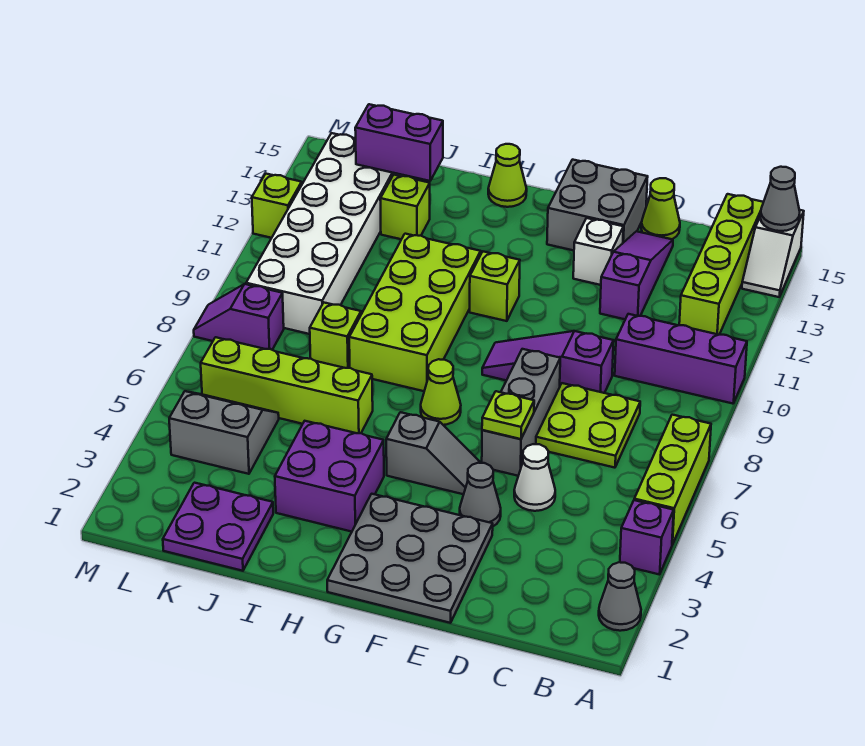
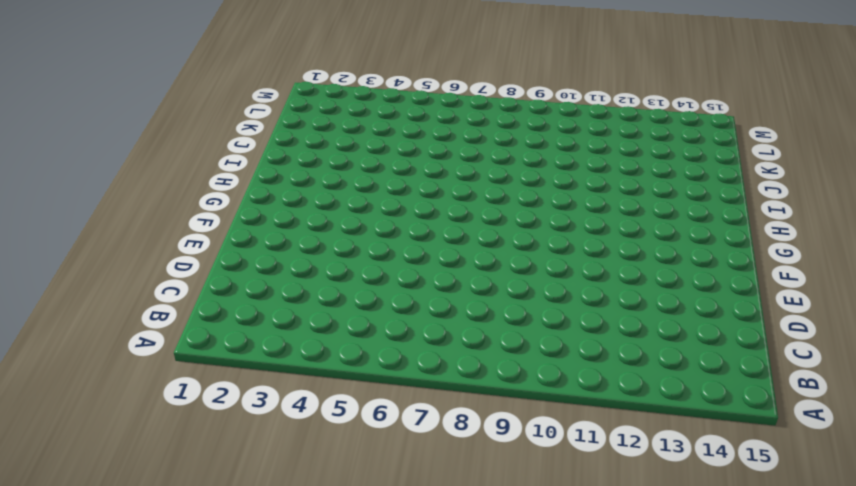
none -> grey 1x1 cone [599,562,641,631]
none -> purple 1x1 brick [620,500,674,575]
none -> lime 1x3 brick [634,415,711,545]
none -> purple 1x3 brick [615,314,747,404]

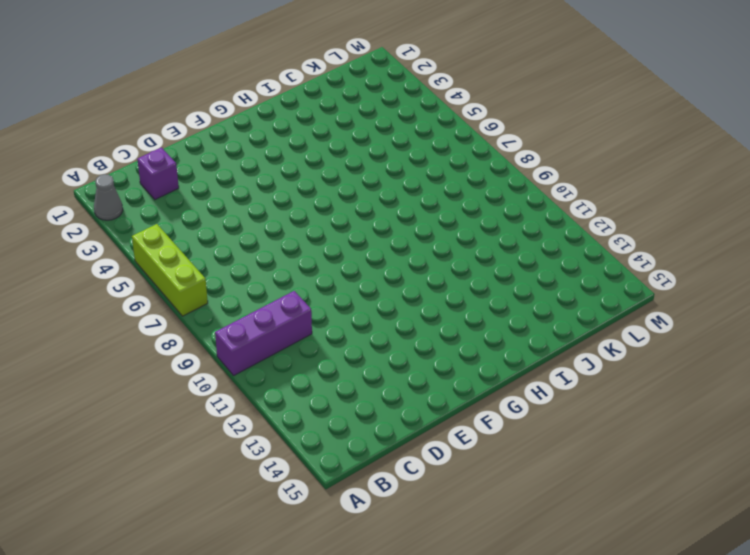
purple 1x1 brick [137,147,179,200] -> purple 1x1 brick moved to [620,500,674,575]
none -> white 1x2 slope [742,210,804,297]
none -> lime 1x4 brick [679,194,763,335]
none -> lime 2x2 plate [536,383,640,468]
none -> white 1x1 cone [514,444,555,511]

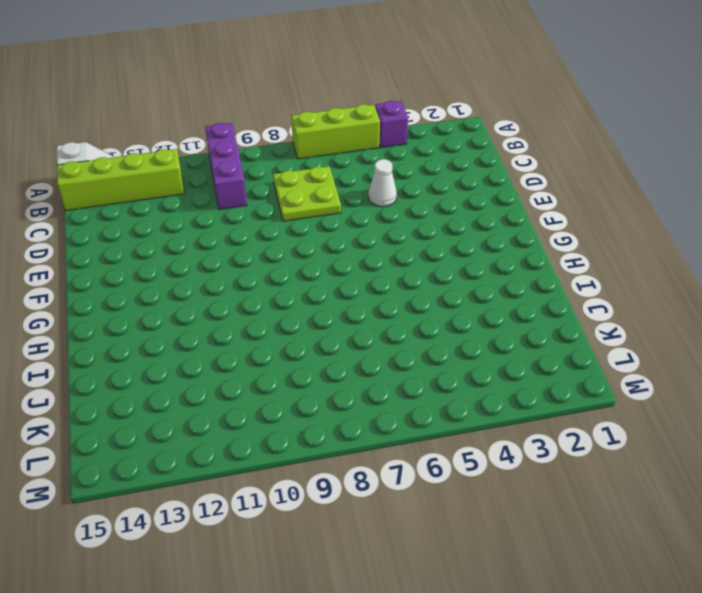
none -> grey 1x1 cone [599,562,641,631]
none -> purple 1x3 slope [482,331,614,393]
none -> purple 1x3 slope [600,231,673,319]
none -> lime 1x1 cone [641,178,680,239]

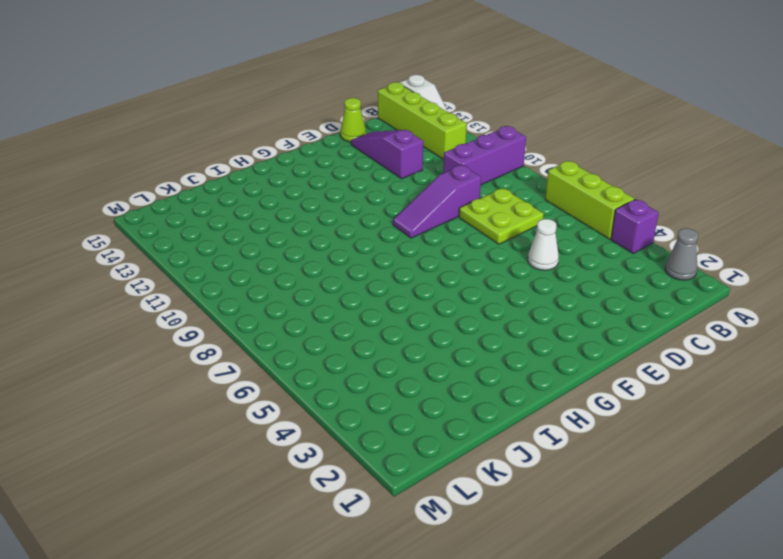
none -> grey 3x3 plate [327,494,493,623]
none -> grey 1x1 cone [460,463,501,526]
none -> grey 1x3 brick [482,349,560,476]
none -> white 1x1 brick [573,218,623,285]

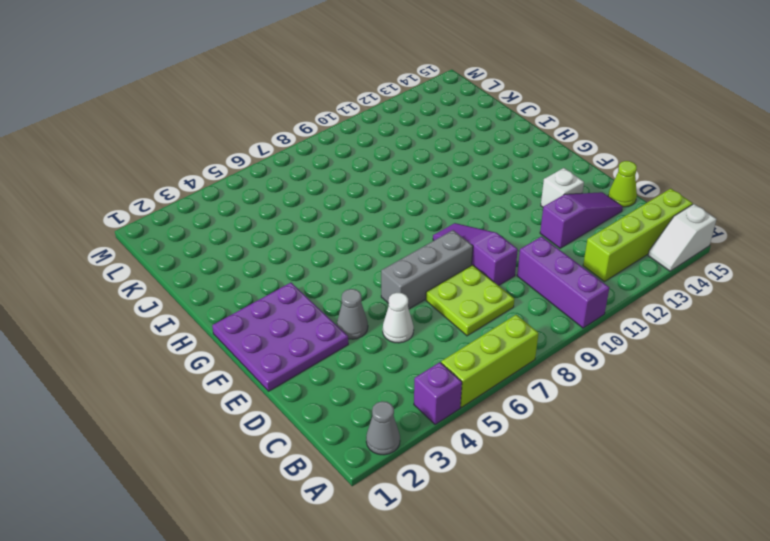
purple 3x3 plate [212,283,348,391] -> grey 3x3 plate [327,494,493,623]
none -> grey 2x2 brick [547,160,648,250]
none -> grey 1x2 slope [386,412,479,494]
none -> lime 1x1 cone [421,359,461,425]
none -> lime 1x1 brick [470,252,520,321]

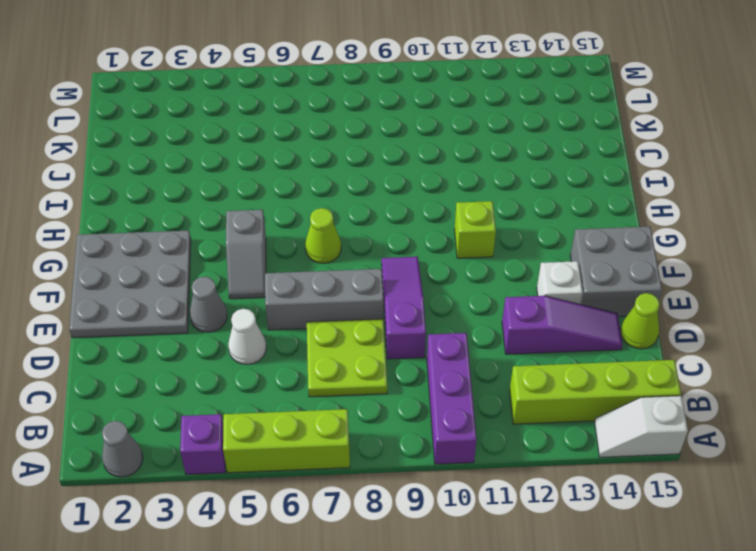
none -> purple 2x2 brick [275,421,384,532]
none -> lime 2x4 brick [349,234,481,391]
none -> lime 1x1 cone [488,144,527,207]
none -> lime 1x4 brick [201,337,373,433]

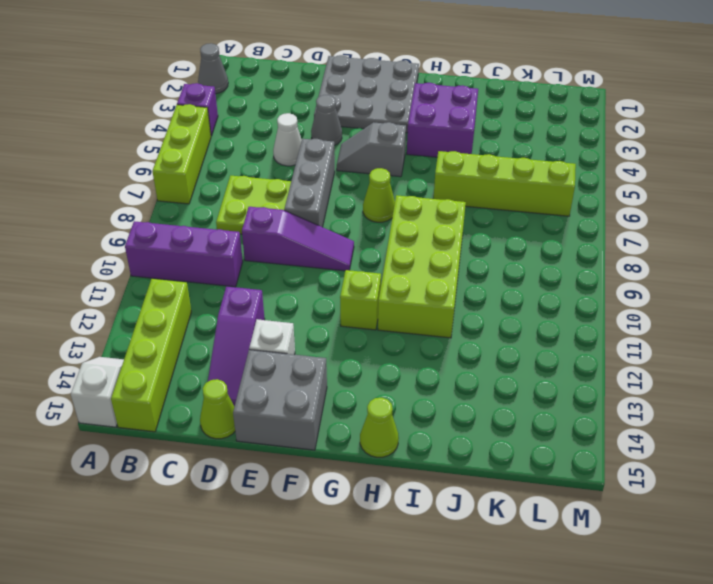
none -> purple 2x2 plate [163,483,273,571]
none -> lime 1x1 brick [310,303,361,368]
none -> lime 1x1 brick [380,175,430,239]
none -> grey 2x2 slope [169,391,279,474]

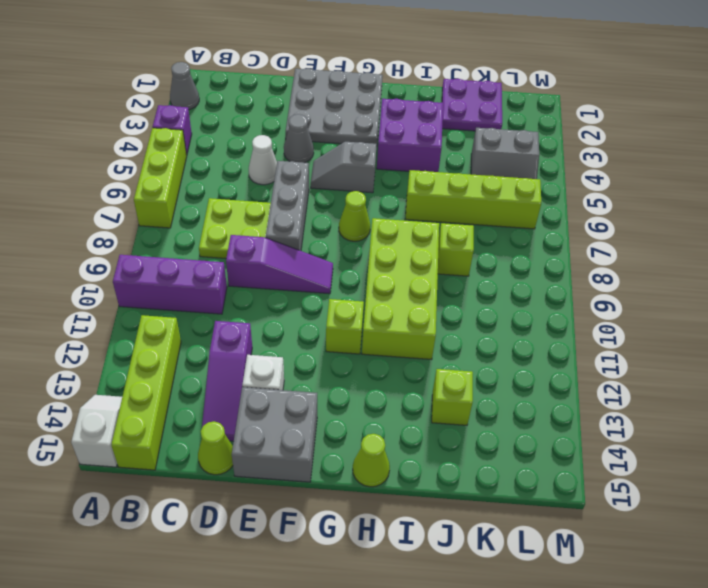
none -> white 2x6 brick [246,133,405,334]
none -> purple 1x2 slope [194,284,284,350]
none -> lime 1x1 brick [252,174,302,238]
none -> grey 1x1 cone [760,167,800,231]

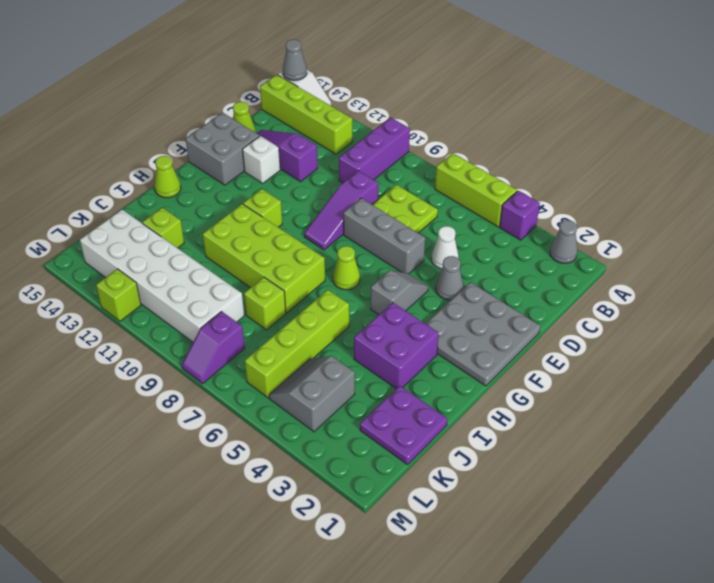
none -> lime 1x1 plate [482,391,534,439]
none -> purple 1x2 brick [355,104,443,181]

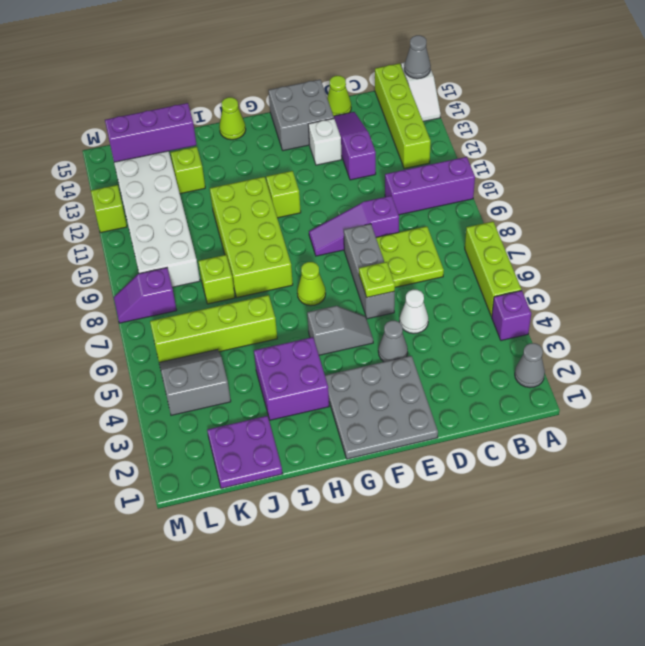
purple 1x3 brick [105,103,197,162] -> purple 1x2 brick [355,104,443,181]

